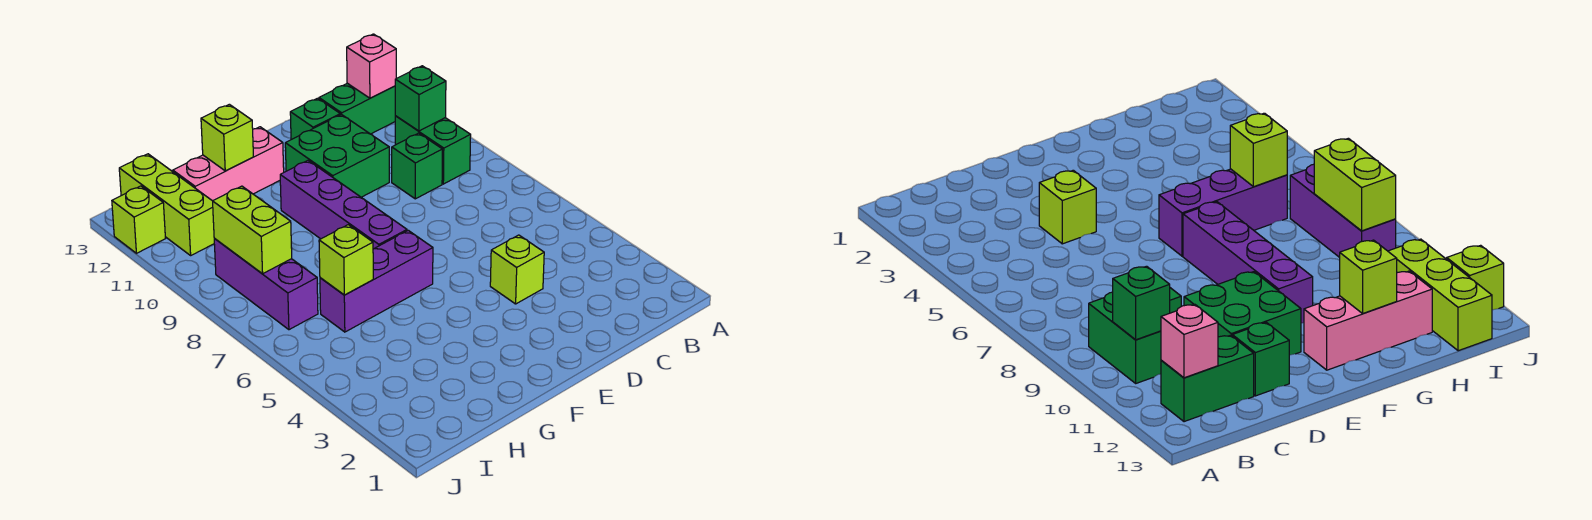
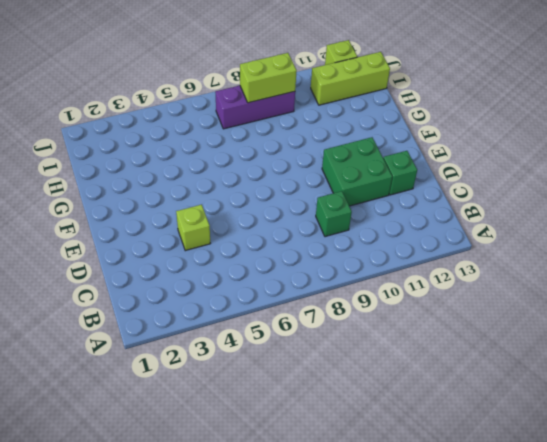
none -> green 1x2 brick [395,116,471,184]
none -> green 1x2 brick [319,83,395,134]
none -> purple 1x3 brick [320,230,433,332]

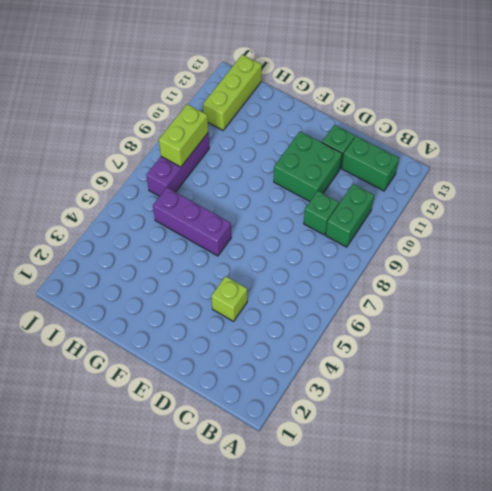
none -> purple 1x4 brick [280,161,407,249]
none -> pink 1x3 brick [173,127,284,201]
none -> lime 1x1 brick [112,186,165,253]

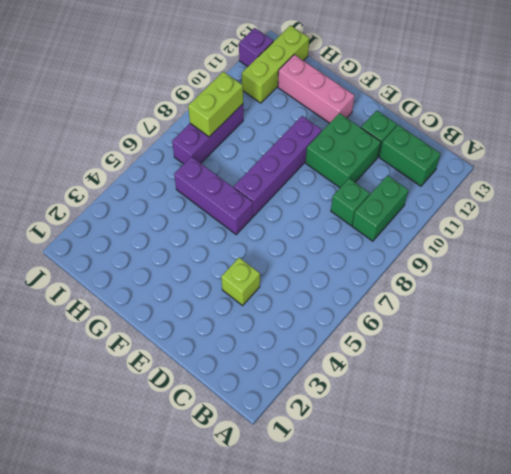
purple 1x1 brick [239,28,273,67] -> lime 1x1 brick [112,186,165,253]
none -> green 1x1 brick [395,66,446,131]
none -> pink 1x1 brick [347,34,396,98]
none -> lime 1x1 brick [201,104,253,171]

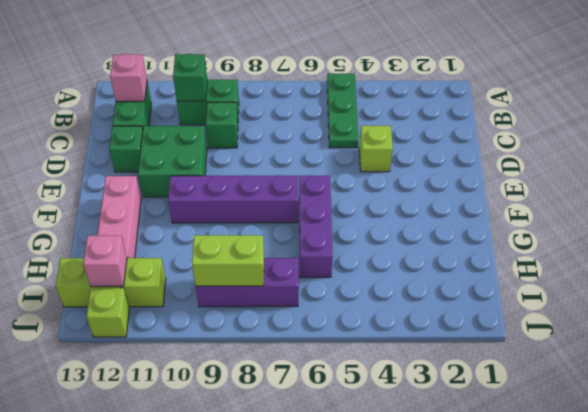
green 1x3 plate [327,73,358,148] -> none
pink 1x1 brick [83,235,127,286] -> none
none -> lime 1x1 brick [201,104,253,171]
none -> lime 1x1 brick [319,225,373,295]

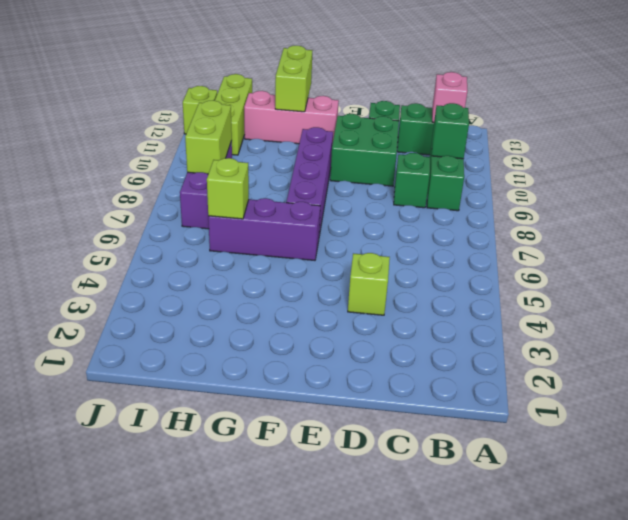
lime 1x2 brick [275,46,312,112] -> lime 1x1 brick [201,104,253,171]

